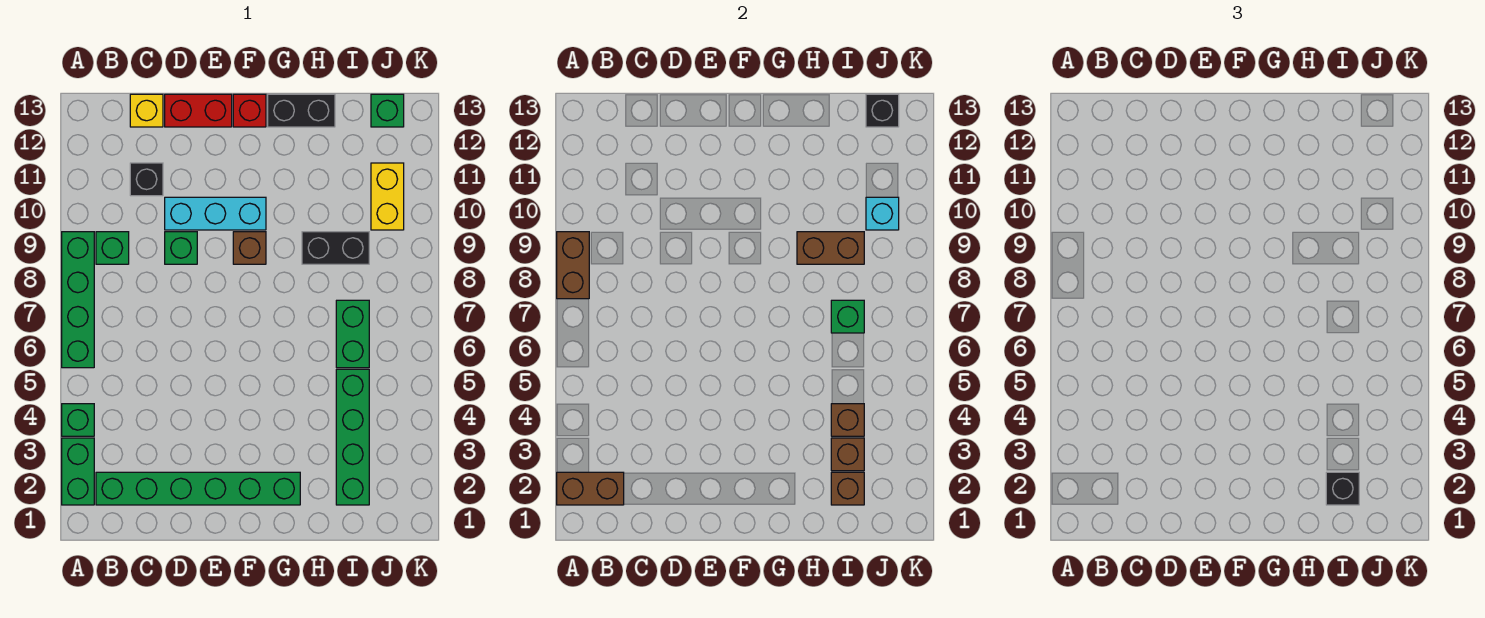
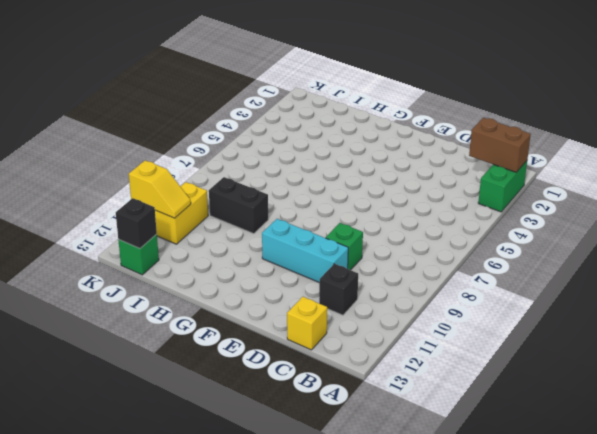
yellow 1x2 slope [129,160,191,218] -> none
none -> green 1x1 brick [62,404,94,436]
none -> green 1x4 brick [62,232,94,368]
none -> green 1x6 brick [96,472,300,505]

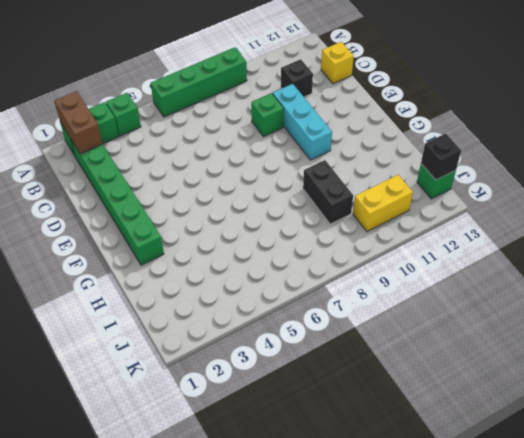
none -> green 1x1 brick [96,232,129,264]
none -> red 1x2 brick [165,94,232,127]
none -> brown 1x1 brick [233,232,266,264]

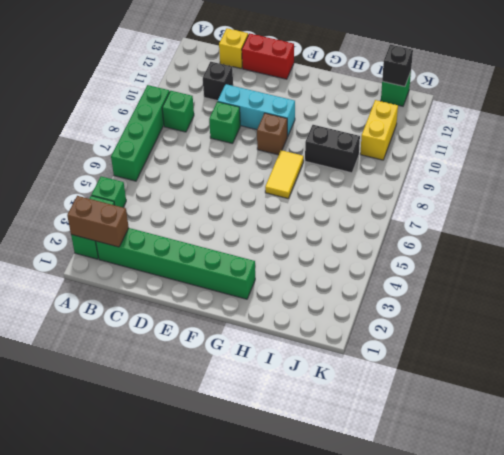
yellow 1x2 tile [265,150,304,198] -> none
none -> red 1x1 brick [233,94,266,127]
none -> black 1x2 brick [268,94,335,127]
none -> green 1x4 brick [336,369,369,505]

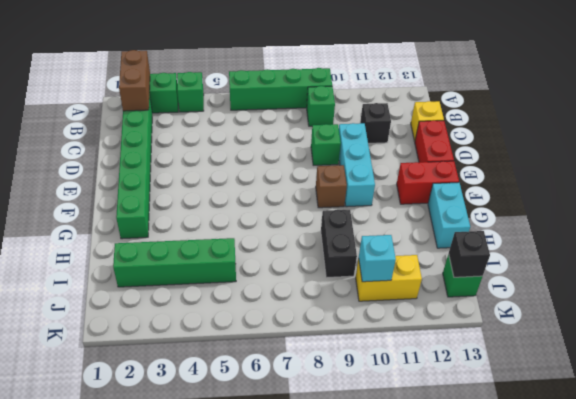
red 1x2 brick [397,161,459,204] -> red 1x1 brick [233,94,266,127]
cyan 1x2 brick [428,182,470,248] -> black 1x2 brick [268,94,335,127]
none -> green 1x2 brick [336,300,369,368]
none -> brown 1x2 brick [557,232,589,299]
none -> brown 1x2 brick [797,232,864,264]

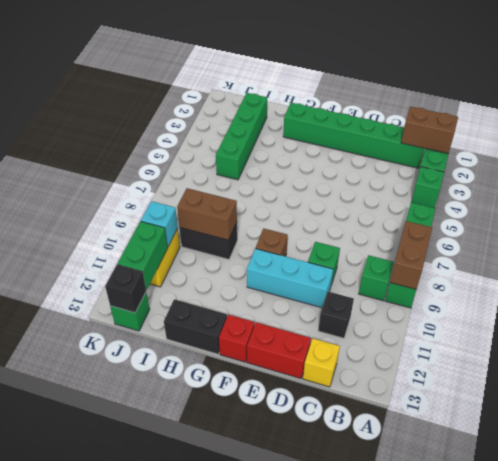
green 1x2 brick [118,221,168,290] -> green 1x2 brick moved to [336,300,369,368]
none -> brown 1x1 brick [831,472,864,505]
none -> brown 1x1 brick [831,438,864,471]
none -> brown 1x1 brick [831,404,864,436]

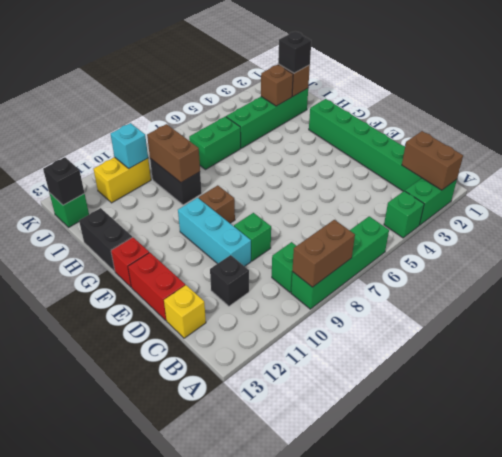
none -> brown 1x1 brick [831,404,864,436]
none -> green 1x1 brick [831,300,864,333]

